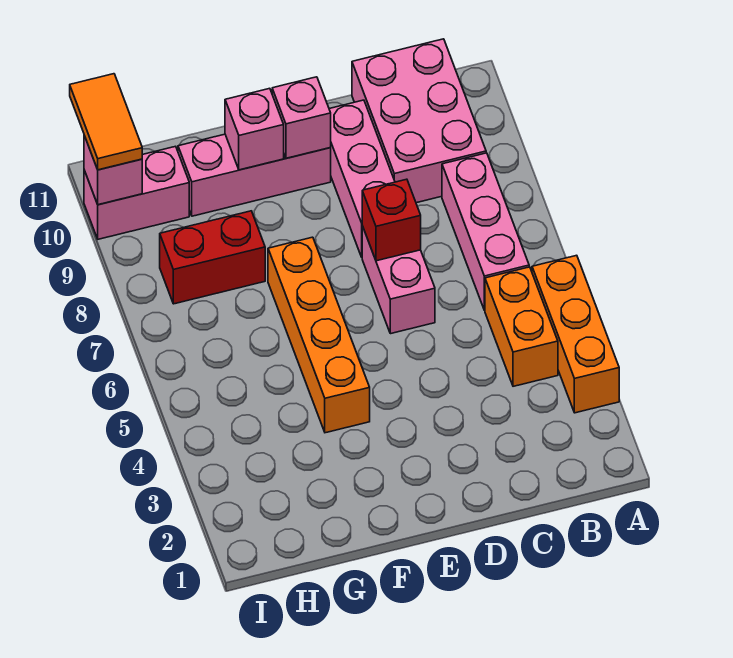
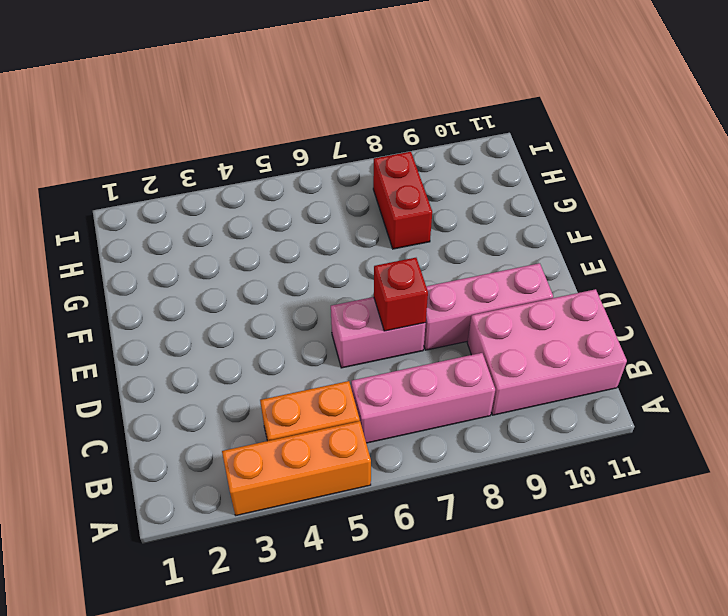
none -> pink 1x3 brick [178,134,331,216]
none -> orange 1x4 brick [268,237,370,433]
none -> pink 1x2 brick [84,146,189,239]

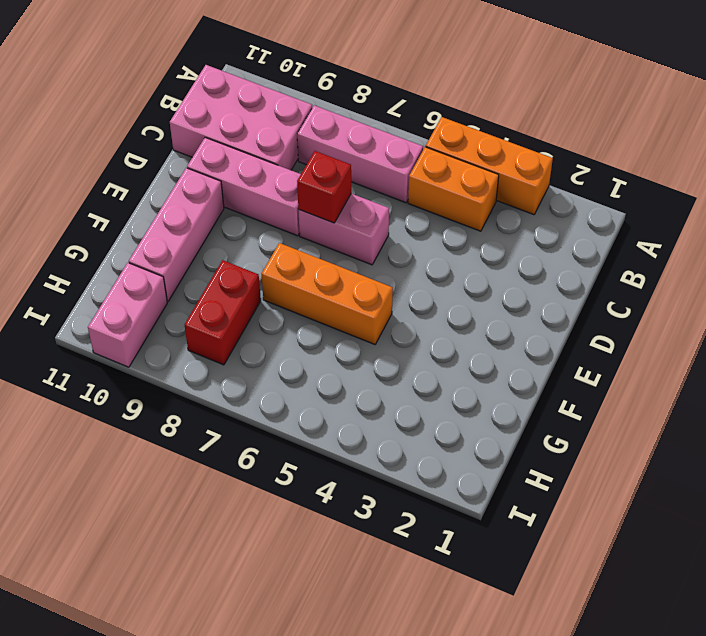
orange 1x3 brick [262,243,393,344] -> orange 1x4 brick [268,237,370,433]
none -> pink 1x1 brick [272,77,331,158]
none -> pink 1x1 brick [225,88,284,170]
none -> pink 1x1 brick [84,136,142,205]

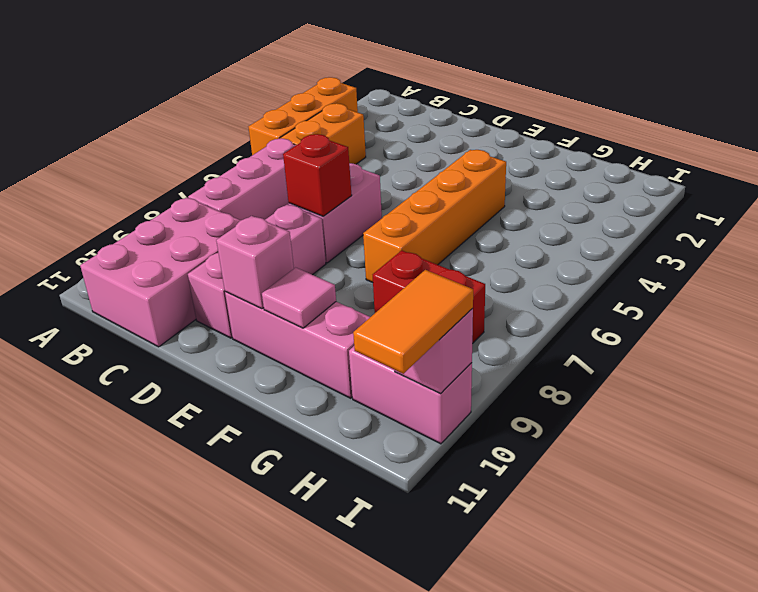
pink 1x1 tile [262,268,336,328] -> pink 1x1 brick [225,88,284,170]

